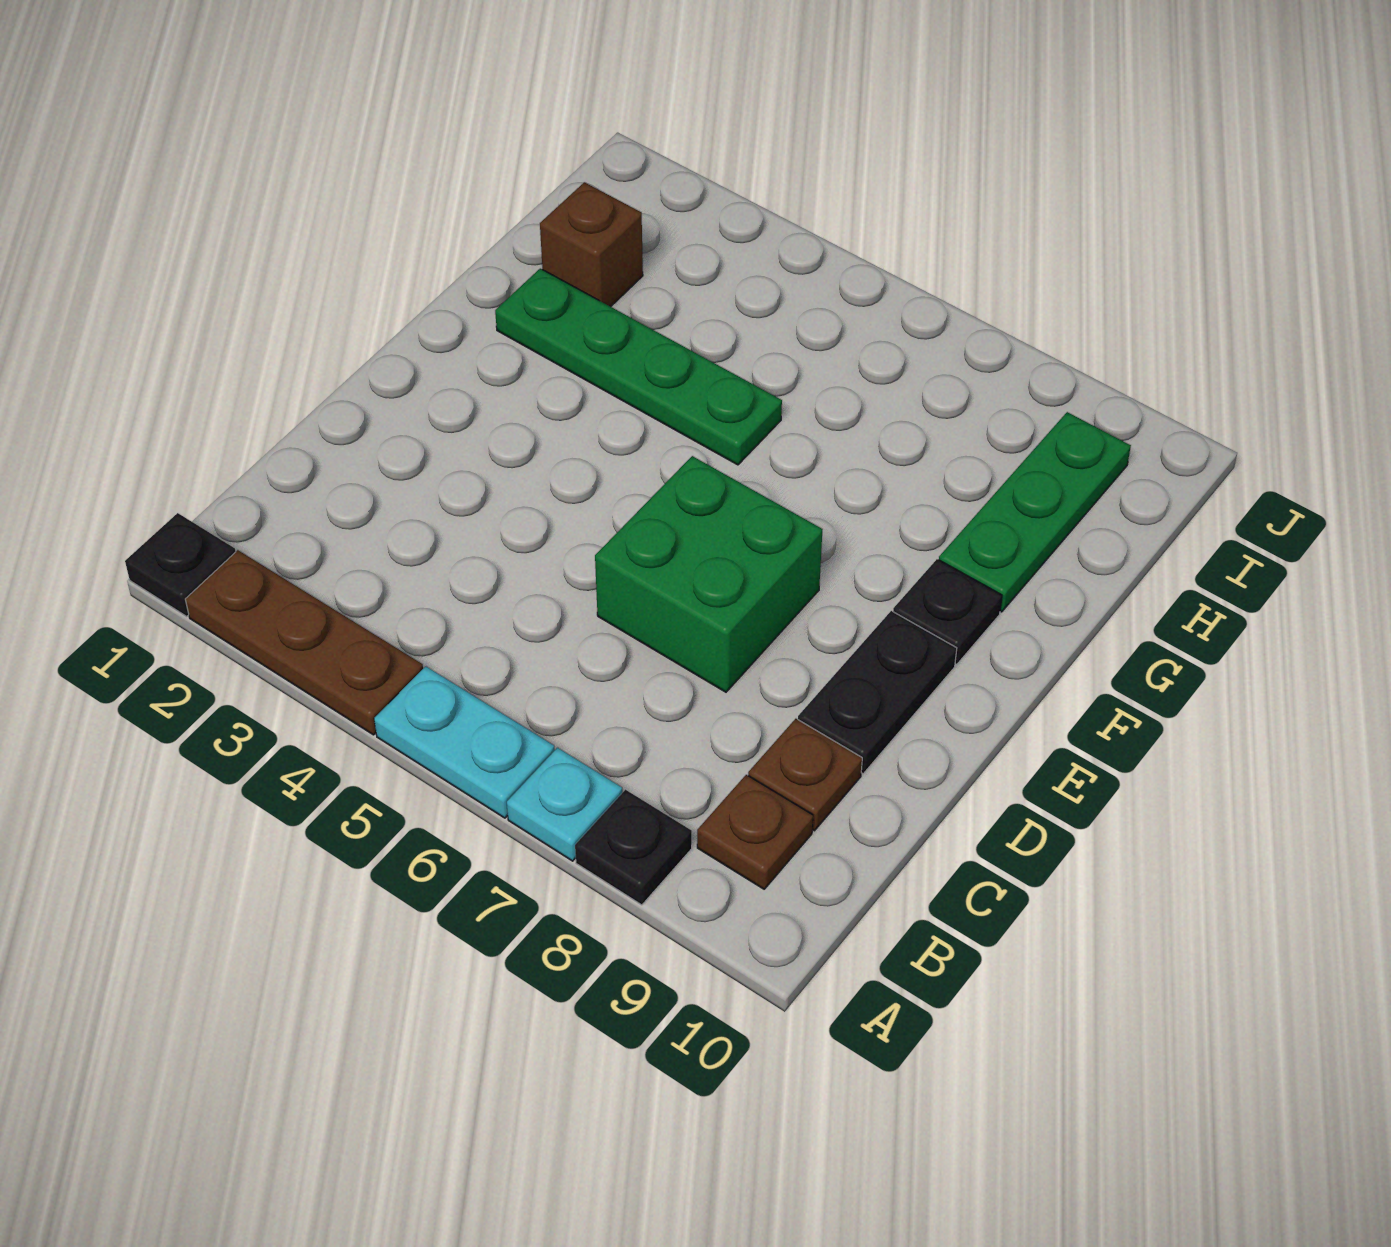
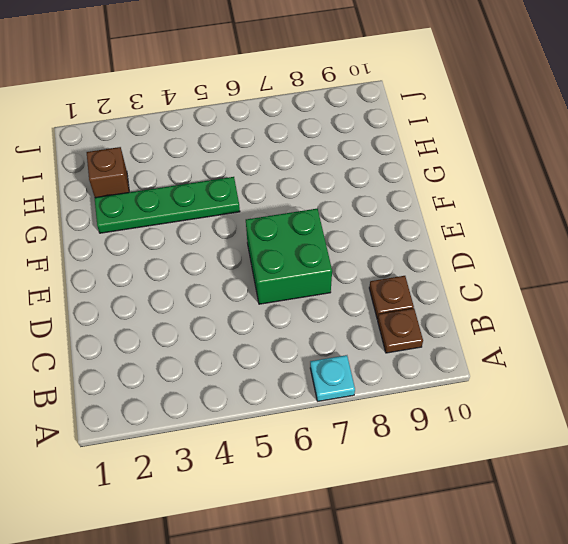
none -> black 1x1 plate [125,513,236,616]
none -> brown 1x3 plate [185,550,423,735]
none -> cyan 1x2 plate [374,666,555,818]

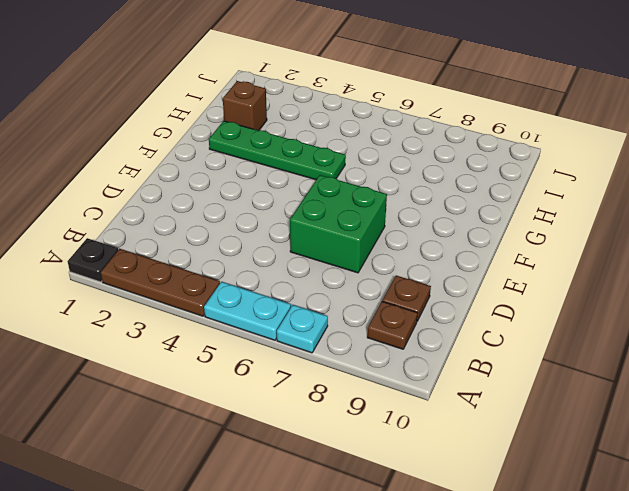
none -> black 1x1 plate [575,790,692,905]
none -> black 1x2 plate [798,611,957,774]
none -> black 1x1 plate [893,559,1002,664]

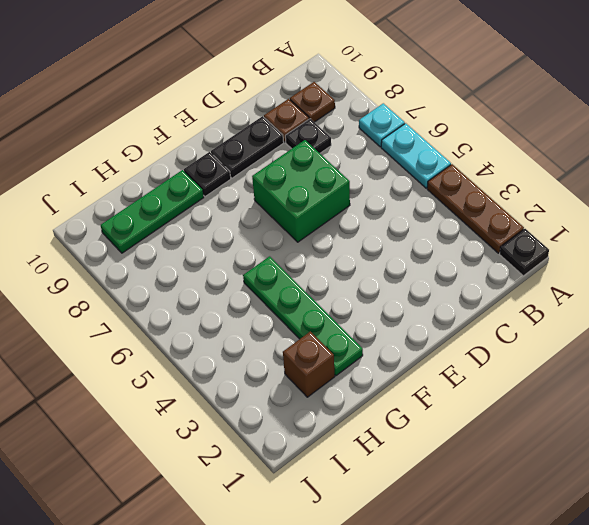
black 1x1 plate [285,119,331,153] -> black 1x1 plate moved to [575,790,692,905]

